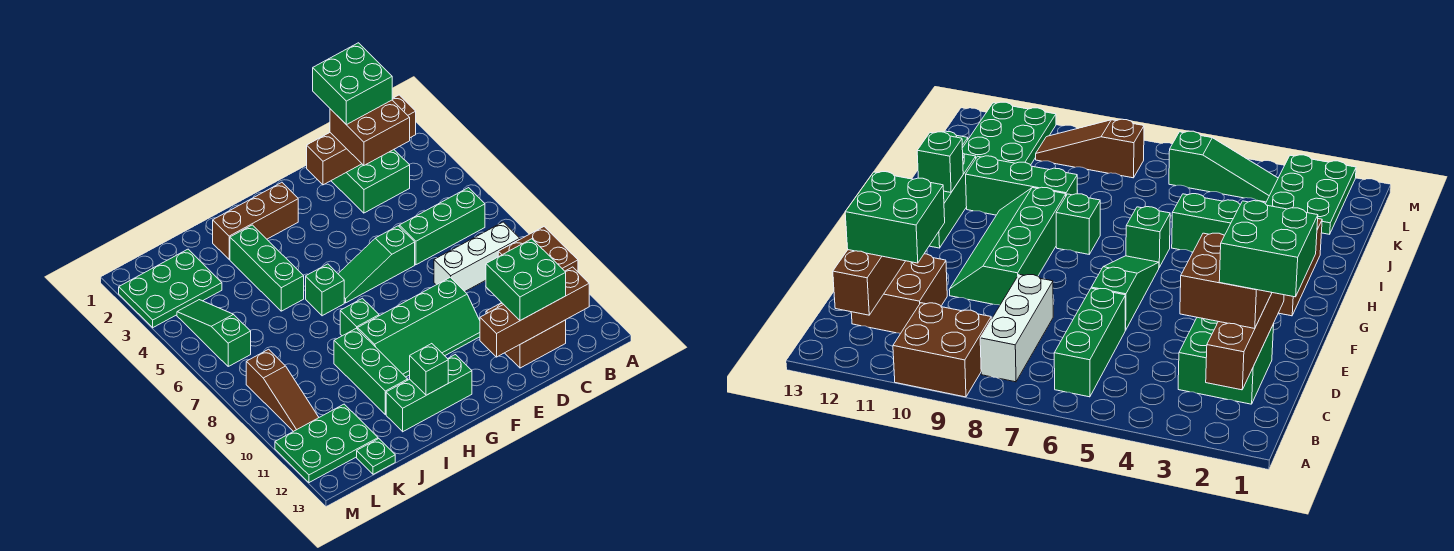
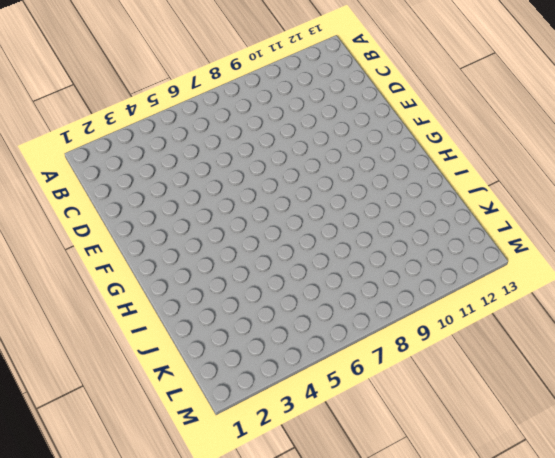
none -> brown 2x2 brick [498,227,578,272]
none -> green 1x3 brick [399,188,485,265]
none -> white 1x3 brick [434,222,520,291]

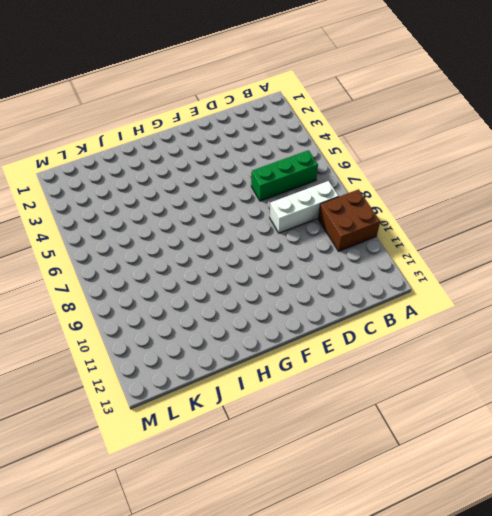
none -> green 2x2 brick [331,150,410,213]
none -> brown 2x2 brick [486,303,566,368]
none -> green 1x3 slope [338,226,415,303]

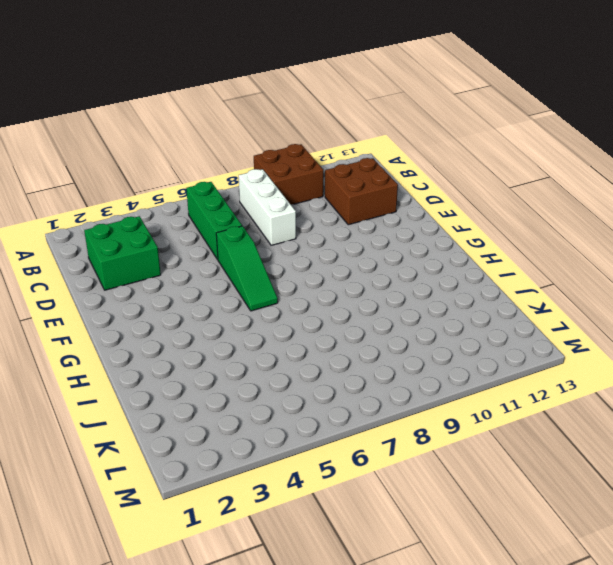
none -> green 2x4 slope [358,277,480,377]
none -> brown 1x3 brick [213,182,298,259]
none -> green 1x3 brick [386,355,472,432]

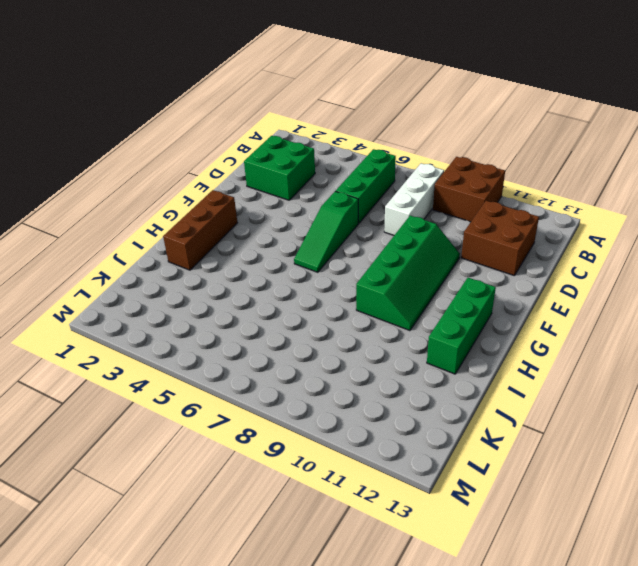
none -> green 1x1 brick [306,264,344,316]
none -> green 1x1 brick [340,298,379,336]
none -> green 1x3 brick [230,225,304,311]

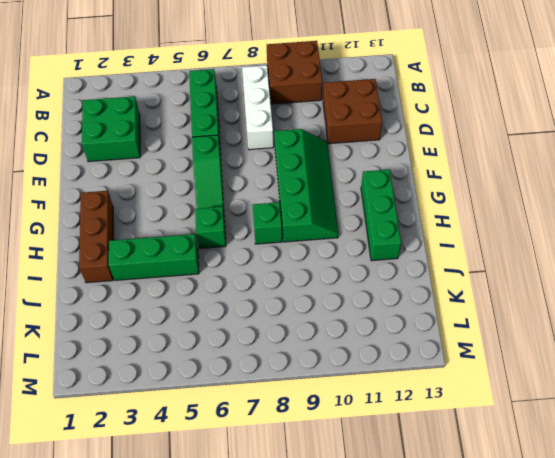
none -> green 1x3 brick [334,328,408,414]
none -> green 2x3 plate [119,249,222,328]
none -> green 2x3 plate [275,404,378,483]

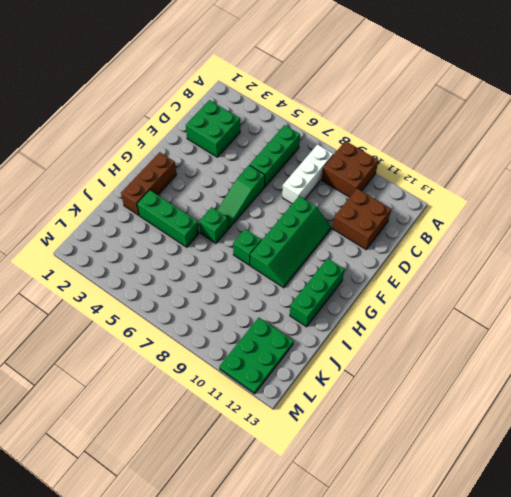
none -> green 1x3 brick [334,328,408,414]
none -> green 2x3 plate [119,249,222,328]
none -> green 1x1 plate [357,439,395,474]

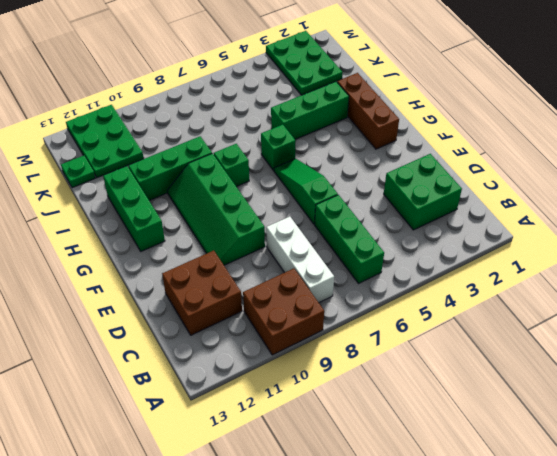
none -> green 1x3 slope [177,300,251,366]
none -> brown 1x3 slope [246,349,319,432]
none -> brown 1x4 brick [307,95,416,185]

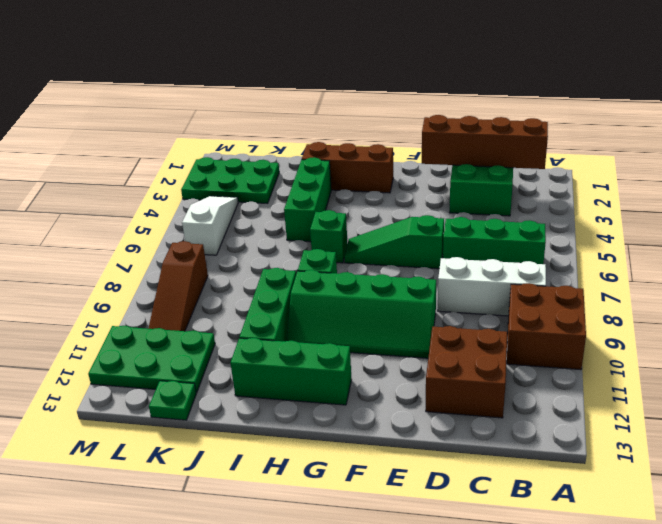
white 1x3 slope [182,196,238,255] -> green 1x3 slope [177,300,251,366]
none -> brown 1x4 brick [480,267,589,357]
none -> green 1x1 brick [410,344,448,395]
none -> brown 2x2 brick [330,100,410,165]

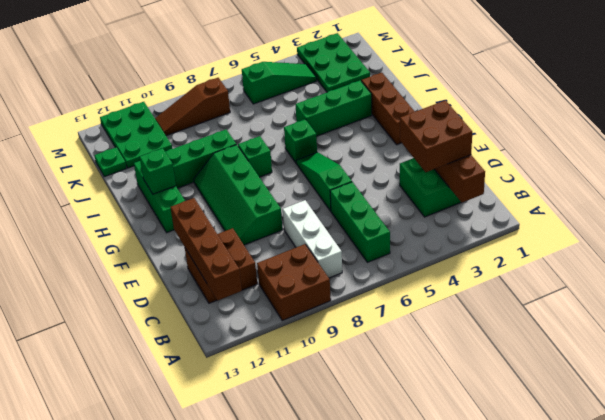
none -> green 2x2 brick [486,239,566,321]
none -> green 2x2 brick [313,43,392,125]

